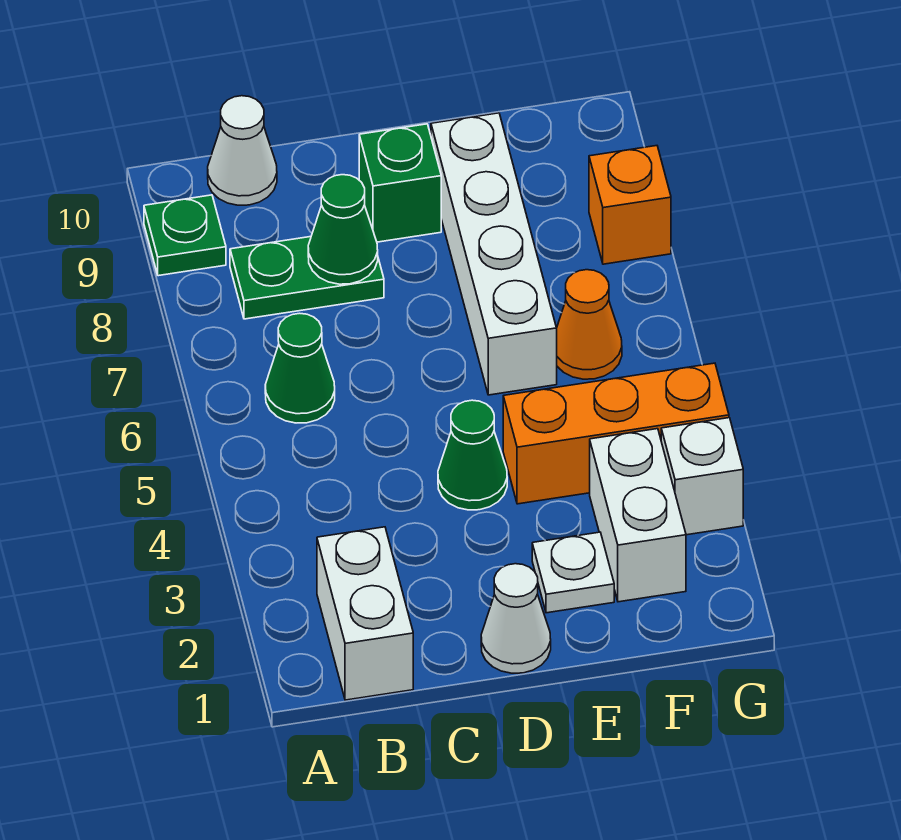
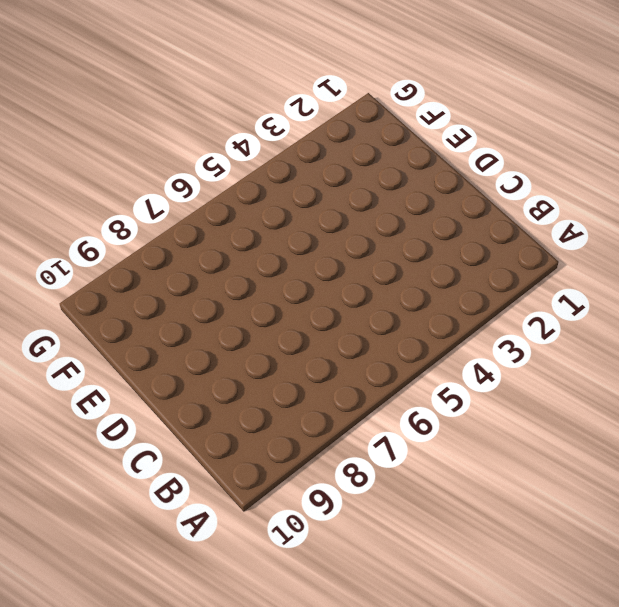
none -> green 1x1 plate [144,195,226,276]
none -> white 1x2 brick [317,527,413,700]
none -> green 1x1 cone [265,313,335,423]

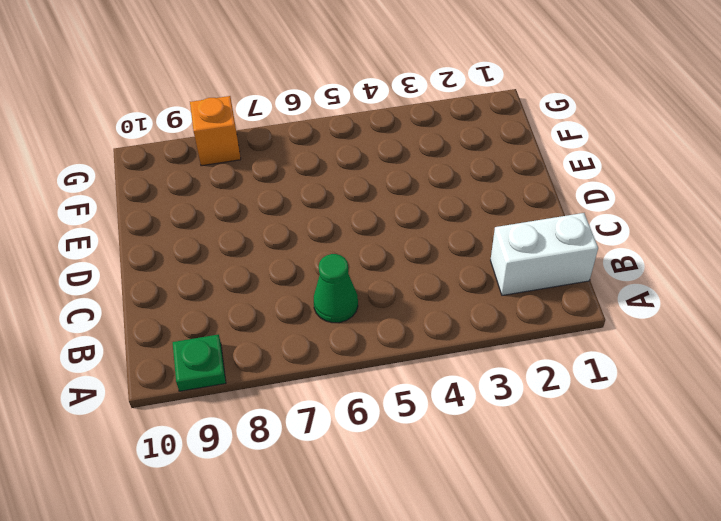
none -> green 1x2 plate [230,237,384,319]
none -> white 1x1 cone [208,96,277,205]
none -> white 1x1 cone [481,564,551,673]

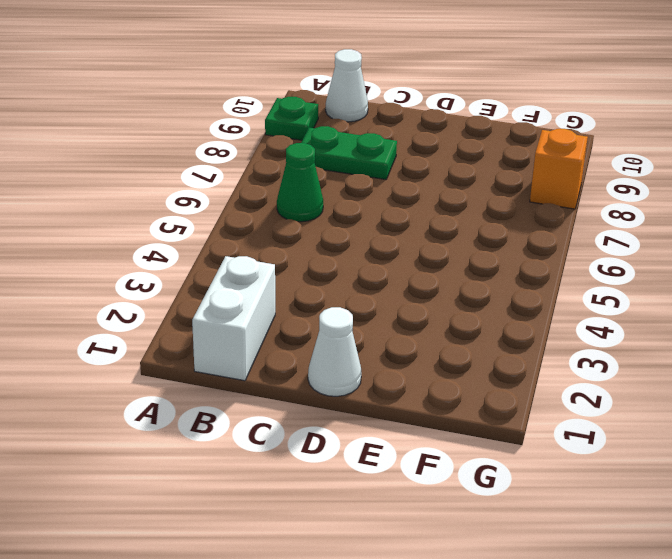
none -> green 1x1 cone [438,400,507,510]
none -> green 1x1 brick [359,124,441,242]
none -> white 1x1 plate [532,532,614,613]

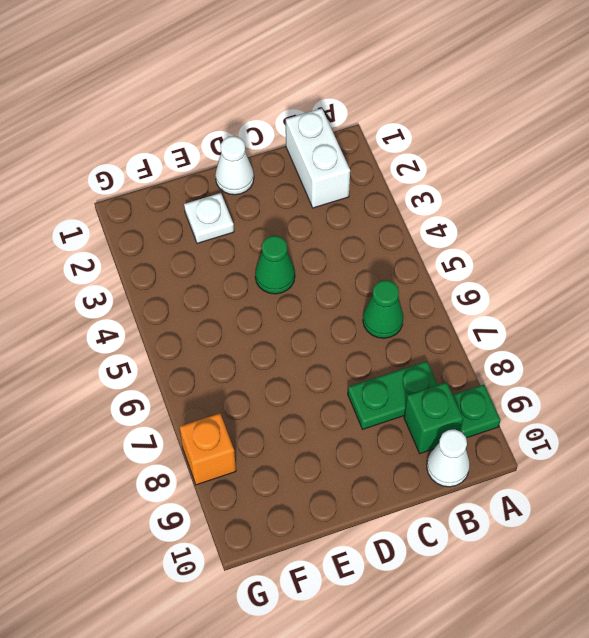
green 1x1 brick [404,382,463,453] -> green 1x1 brick moved to [359,124,441,242]
none -> orange 1x3 brick [503,363,729,504]
none -> white 1x4 brick [431,113,557,395]
none -> white 1x2 brick [590,429,686,602]

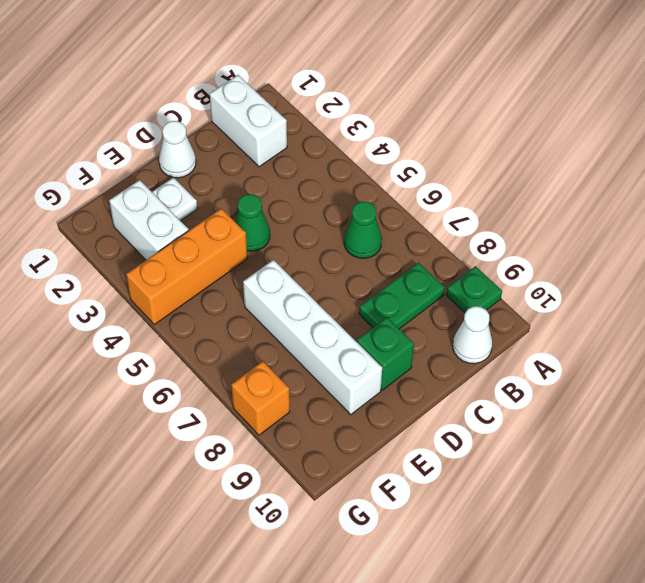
none -> orange 1x1 cone [557,270,622,379]
none -> white 1x1 brick [661,418,743,535]
none -> green 1x1 cone [308,175,378,284]

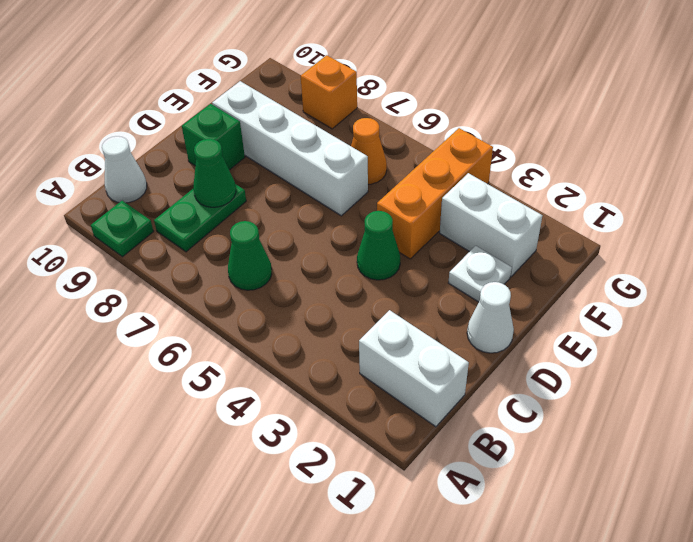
none -> white 1x1 brick [661,418,743,535]

